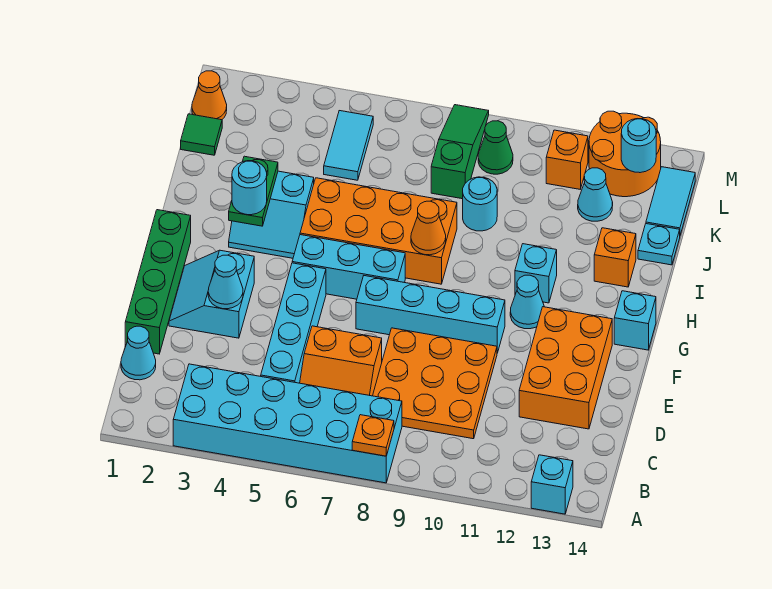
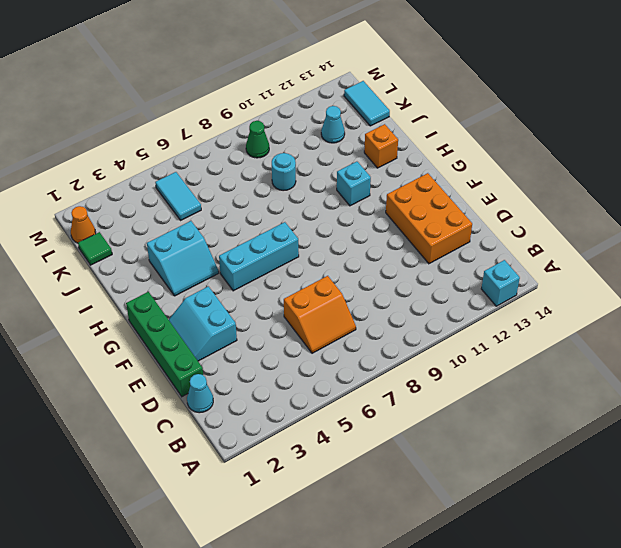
none -> cyan 2x6 brick [173,364,402,483]
none -> cyan 1x4 brick [261,263,326,383]
none -> orange 3x3 plate [373,328,497,439]
none -> cyan 1x4 brick [356,276,505,353]

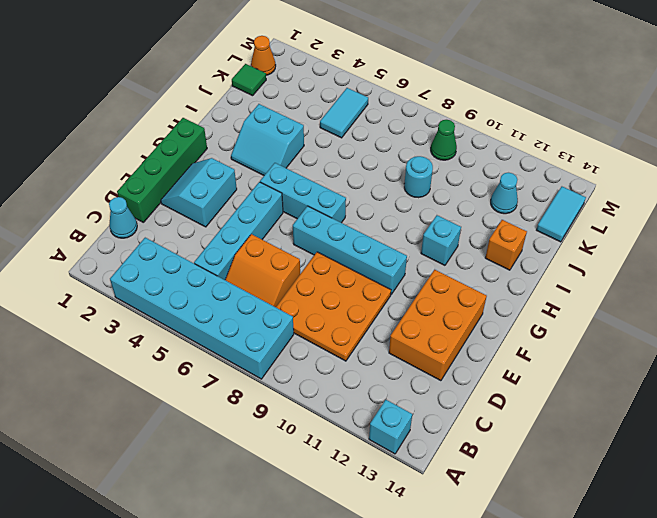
none -> cyan 1x1 cone [510,275,544,329]
none -> cyan 1x1 brick [614,291,656,350]
none -> orange 2x4 brick [300,178,457,284]
none -> cyan 1x1 plate [638,224,680,265]

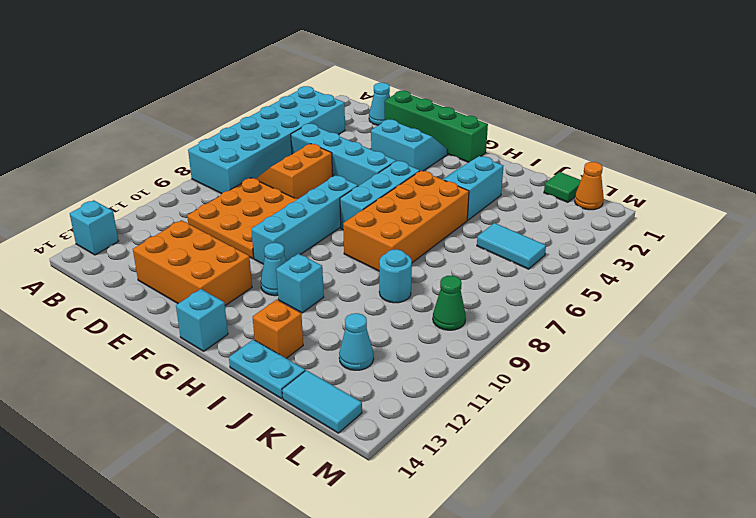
cyan 1x2 plate [229,339,305,399] -> cyan 1x1 plate [638,224,680,265]
none -> green 1x3 slope [431,105,489,199]
none -> orange 1x1 brick [546,130,588,189]
none -> orange 2x2 round brick [589,111,661,197]
none -> orange 1x1 plate [352,415,394,456]

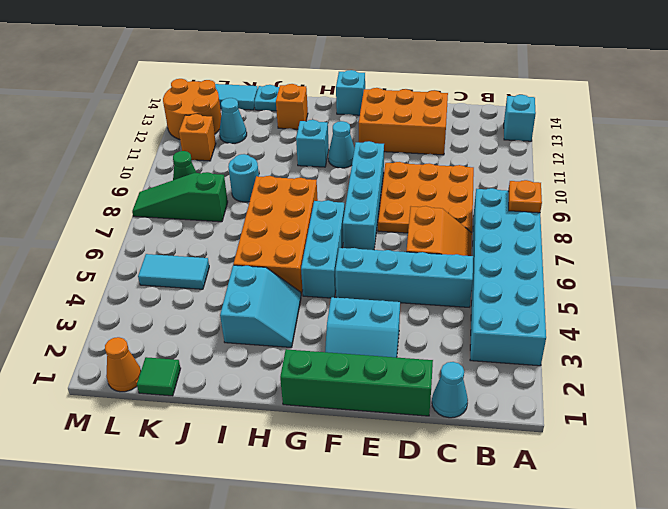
none -> cyan 1x1 cone [208,255,243,309]
none -> green 1x2 plate [229,156,278,226]
none -> orange 1x1 cone [411,201,446,255]
none -> cyan 1x1 round brick [621,119,656,173]

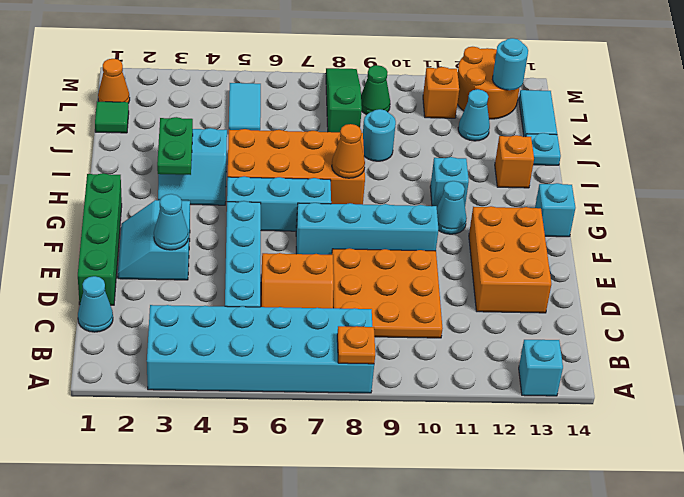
none -> cyan 1x1 round brick [232,161,267,215]

